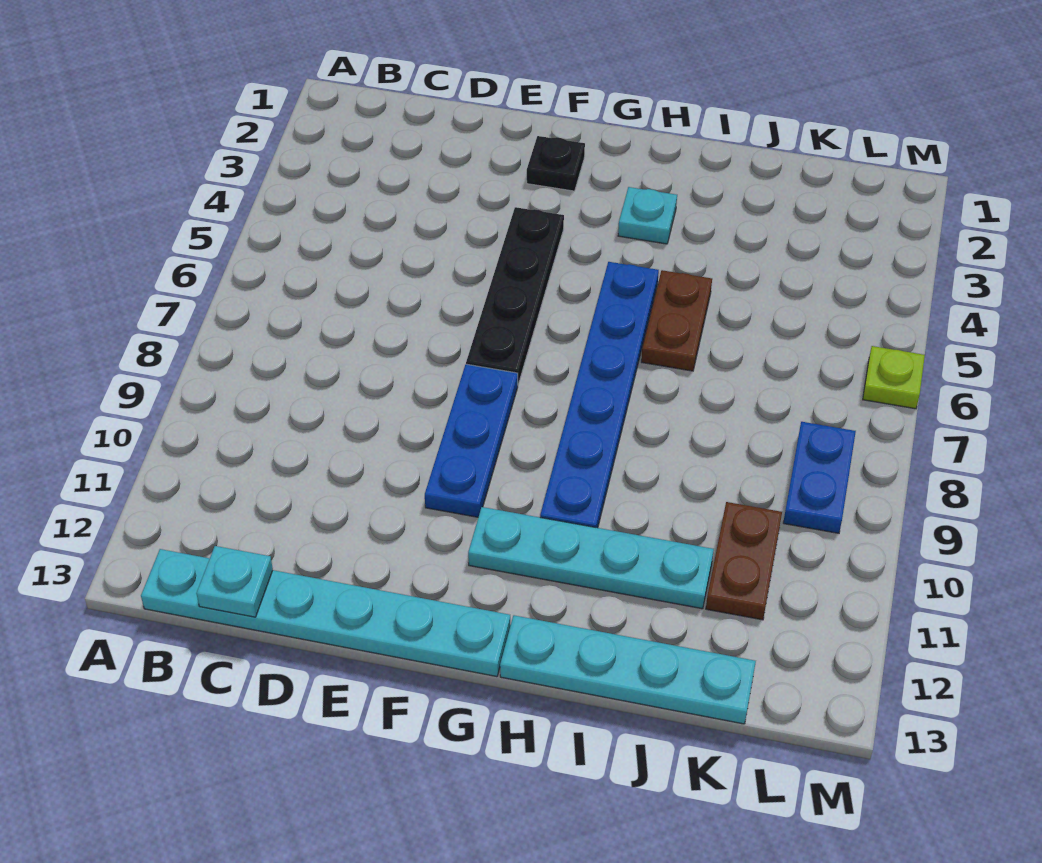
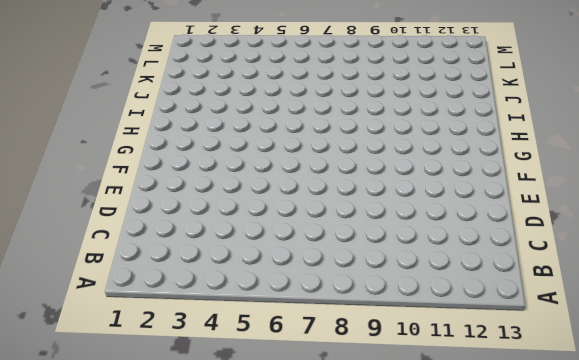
none -> cyan 1x6 plate [141,549,511,677]
none -> black 1x1 plate [527,136,585,191]
none -> black 1x4 plate [466,207,564,384]

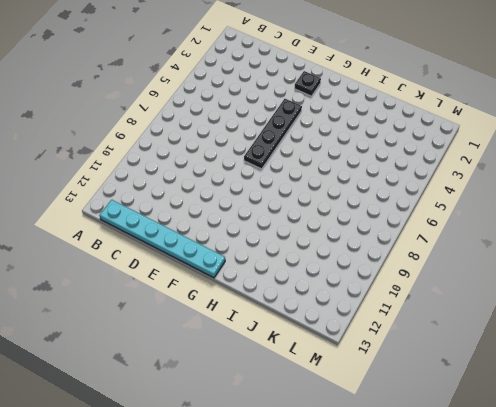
none -> blue 1x3 plate [425,364,518,517]
none -> cyan 1x4 plate [468,507,714,609]
none -> cyan 1x1 plate [618,187,677,244]

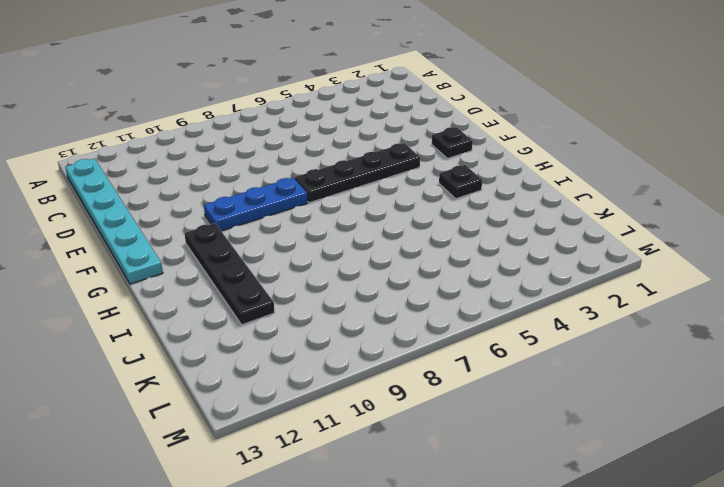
black 1x4 plate [184,223,275,325] -> cyan 1x4 plate [468,507,714,609]
black 1x1 plate [439,165,482,199] -> cyan 1x1 plate [618,187,677,244]
none -> blue 1x6 plate [540,262,659,528]
none -> cyan 1x4 plate [500,615,756,724]
none -> brown 1x2 plate [641,270,712,371]

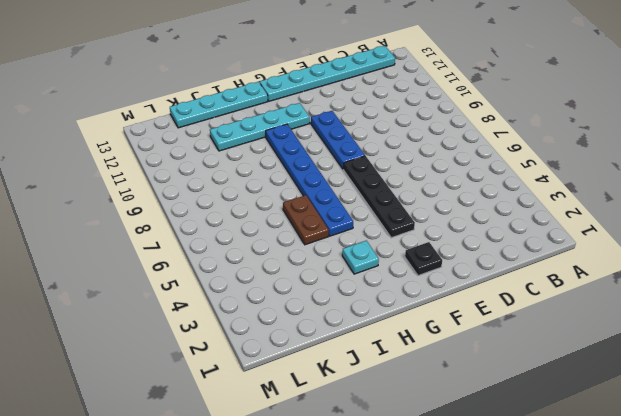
none -> brown 1x2 plate [706,502,782,620]
none -> blue 1x2 plate [783,422,856,533]
none -> lime 1x1 plate [863,346,925,409]

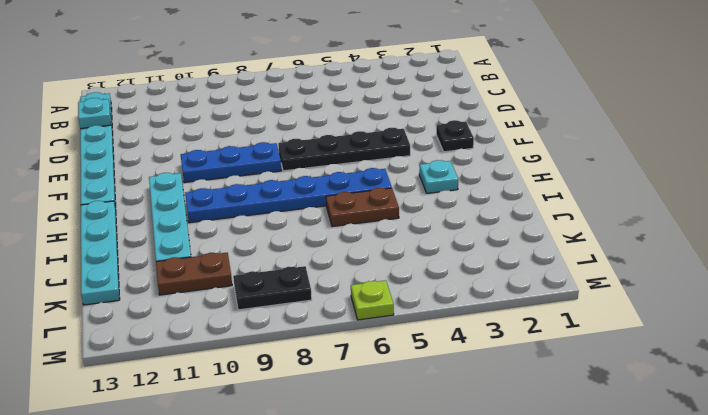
black 1x2 plate [233,266,312,310] -> blue 1x2 plate [783,422,856,533]

